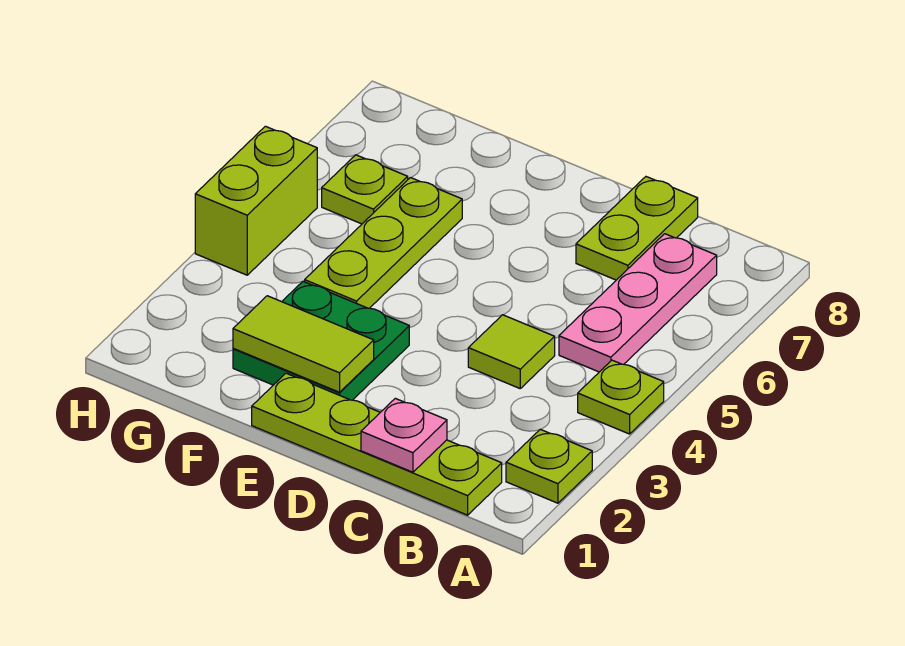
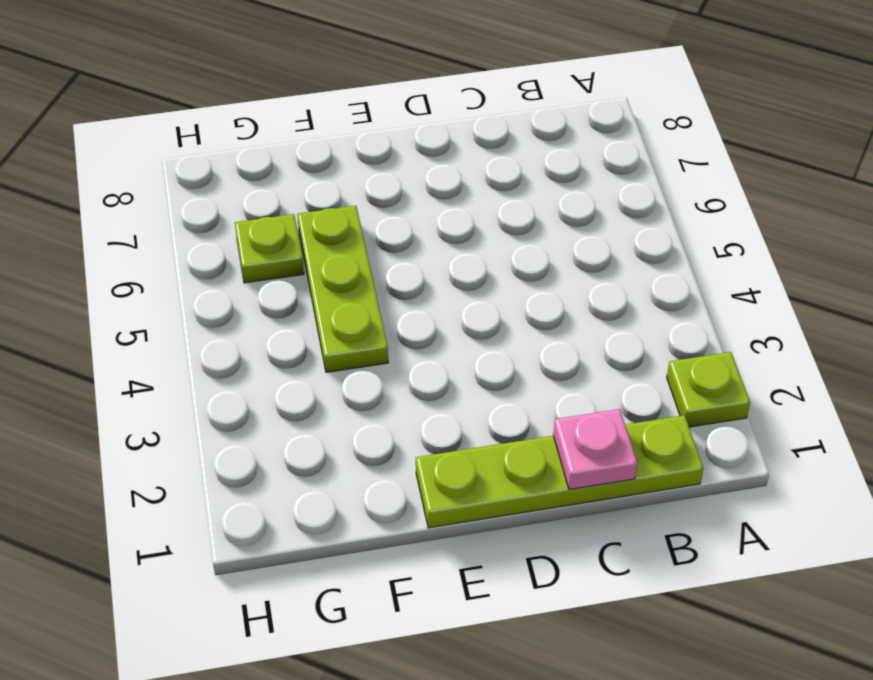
none -> lime 1x1 plate [578,360,664,434]
none -> pink 1x3 plate [559,234,717,372]
none -> lime 1x1 tile [468,315,555,388]

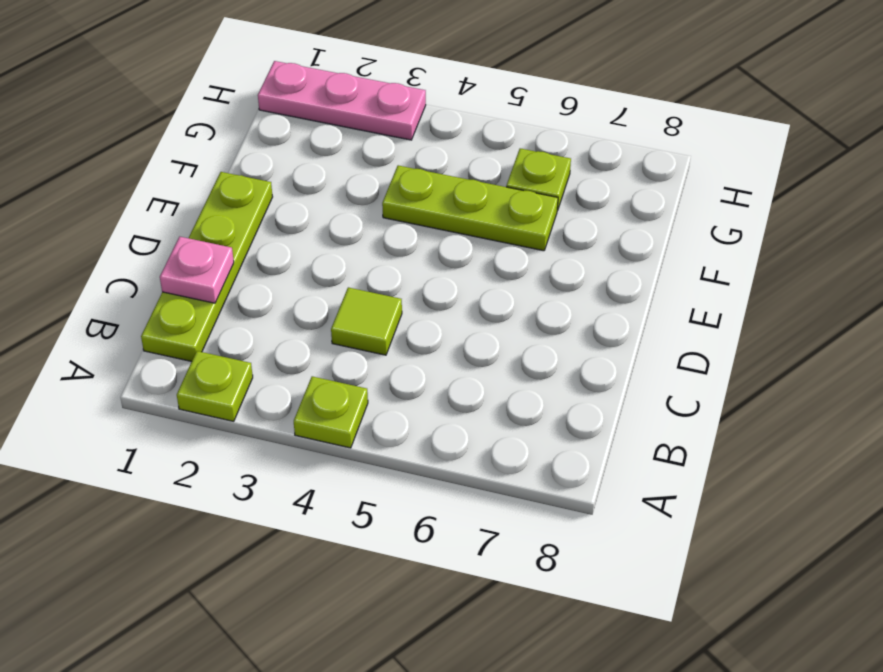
pink 1x3 plate [258,61,426,140] -> pink 1x3 plate moved to [559,234,717,372]
none -> lime 1x2 plate [576,177,698,280]
none -> green 2x2 plate [233,281,409,400]
none -> lime 1x2 brick [195,126,317,275]

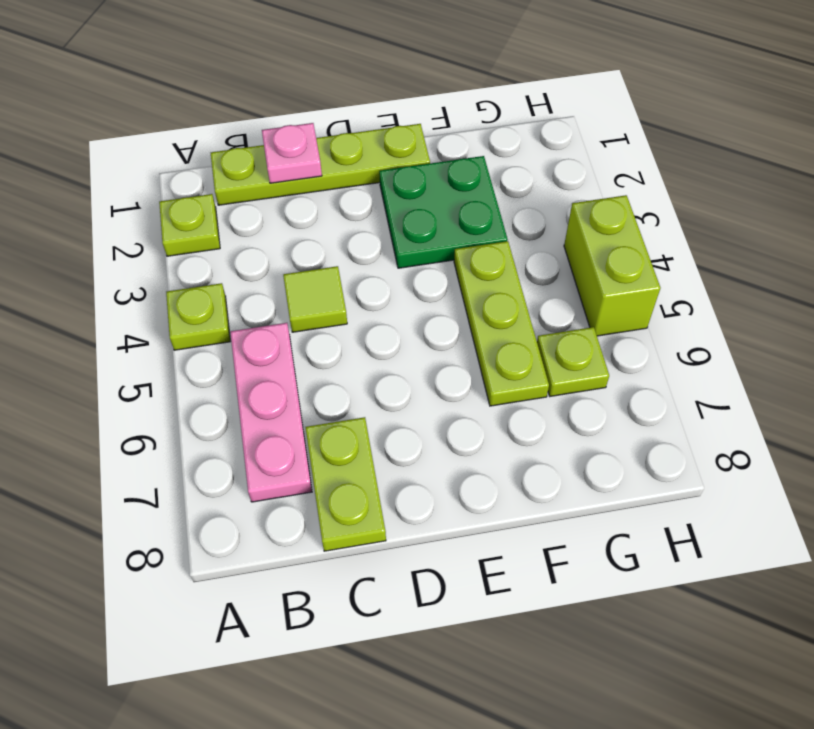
none -> lime 1x2 tile [233,296,374,392]

